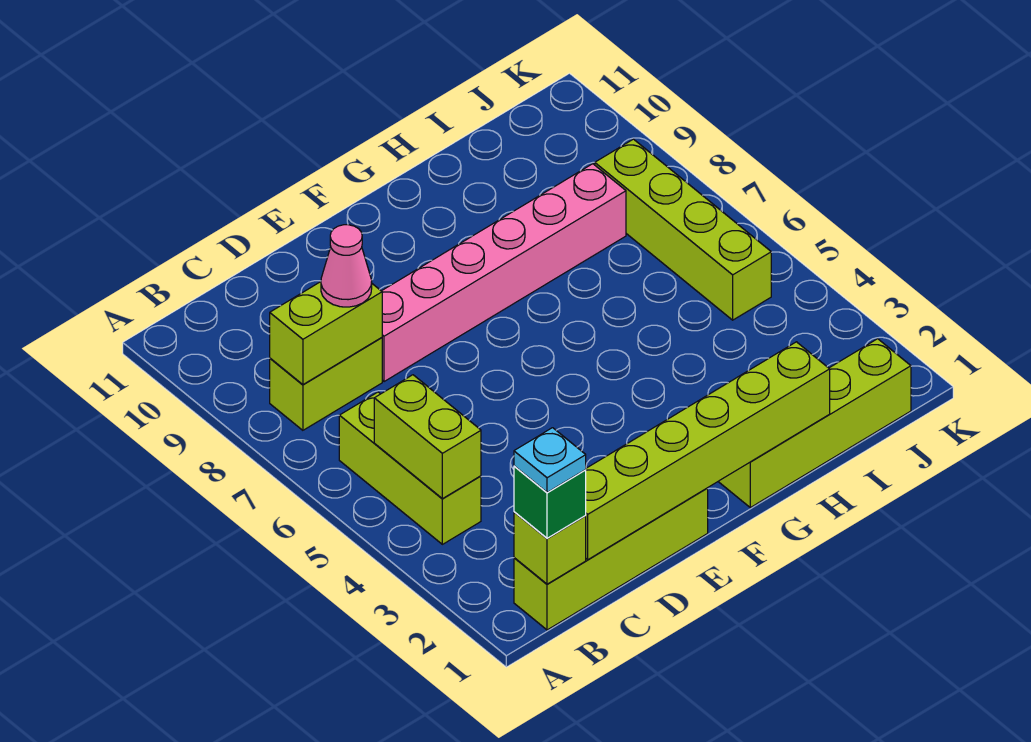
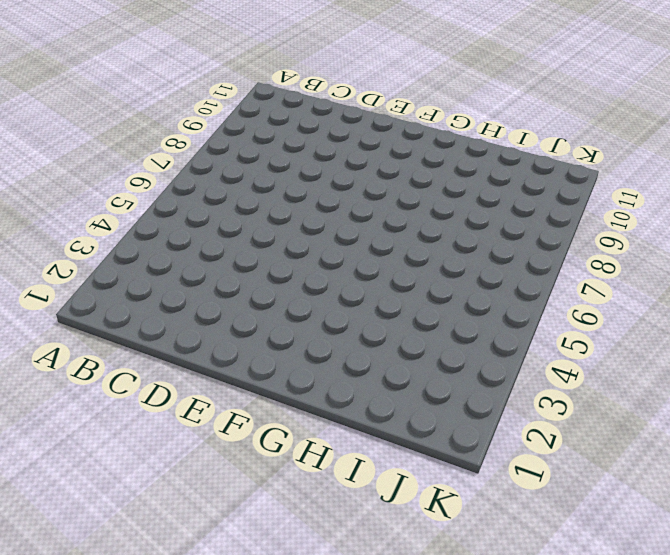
none -> lime 1x4 brick [514,488,708,630]
none -> lime 1x3 brick [339,392,481,544]
none -> lime 1x2 brick [270,338,382,430]

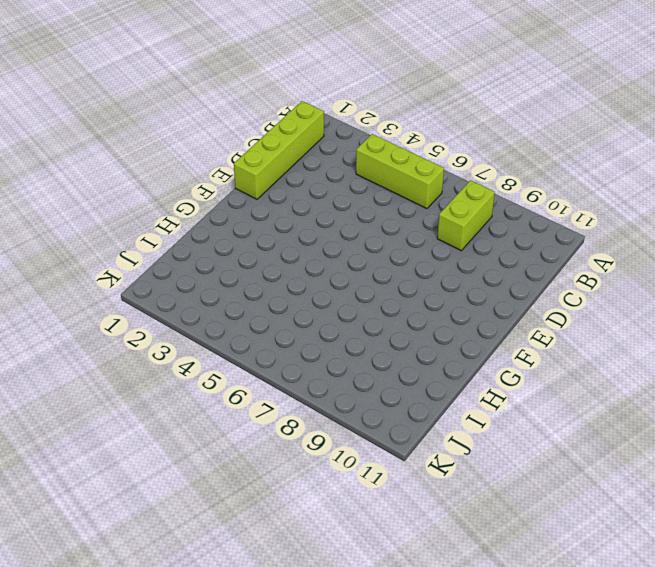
none -> pink 1x6 brick [382,164,626,382]
none -> lime 1x4 brick [718,339,911,508]
none -> lime 1x4 brick [595,139,771,320]

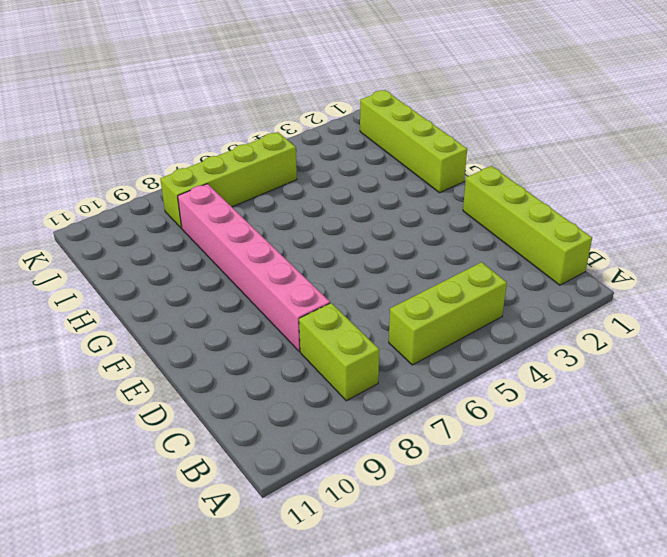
none -> lime 1x1 brick [514,512,586,584]
none -> lime 1x2 brick [374,375,481,499]
none -> lime 1x2 brick [270,282,382,385]

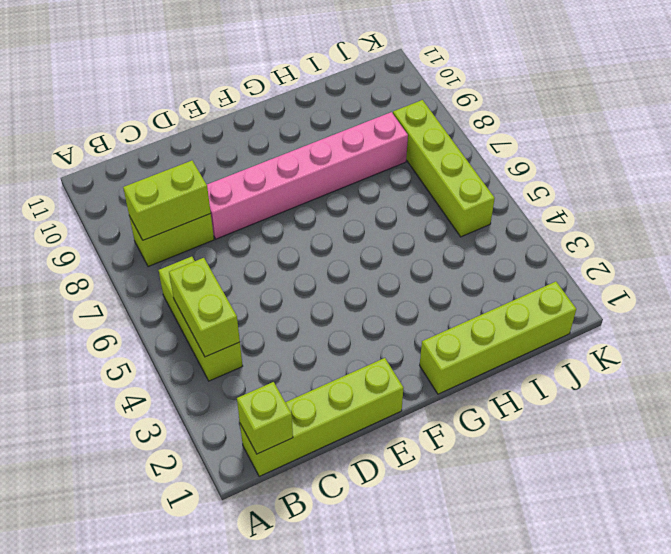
none -> lime 1x6 brick [586,342,830,560]
none -> green 1x1 brick [514,466,586,538]
none -> pink 1x1 cone [321,225,372,307]

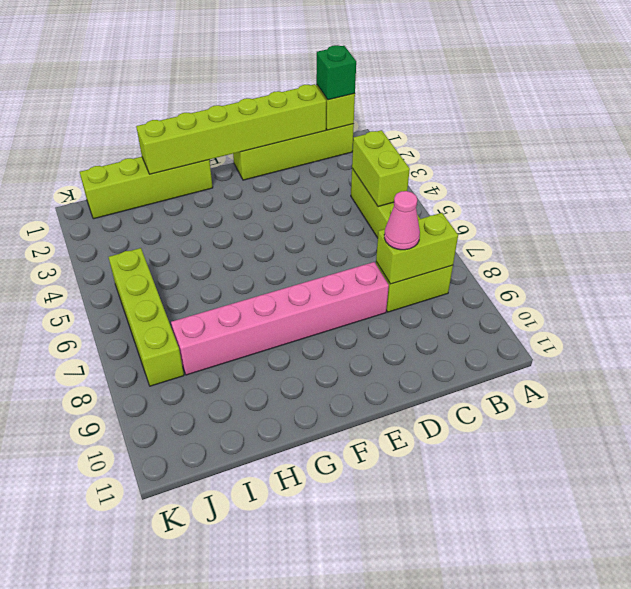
none -> cyan 1x1 plate [514,428,586,493]

